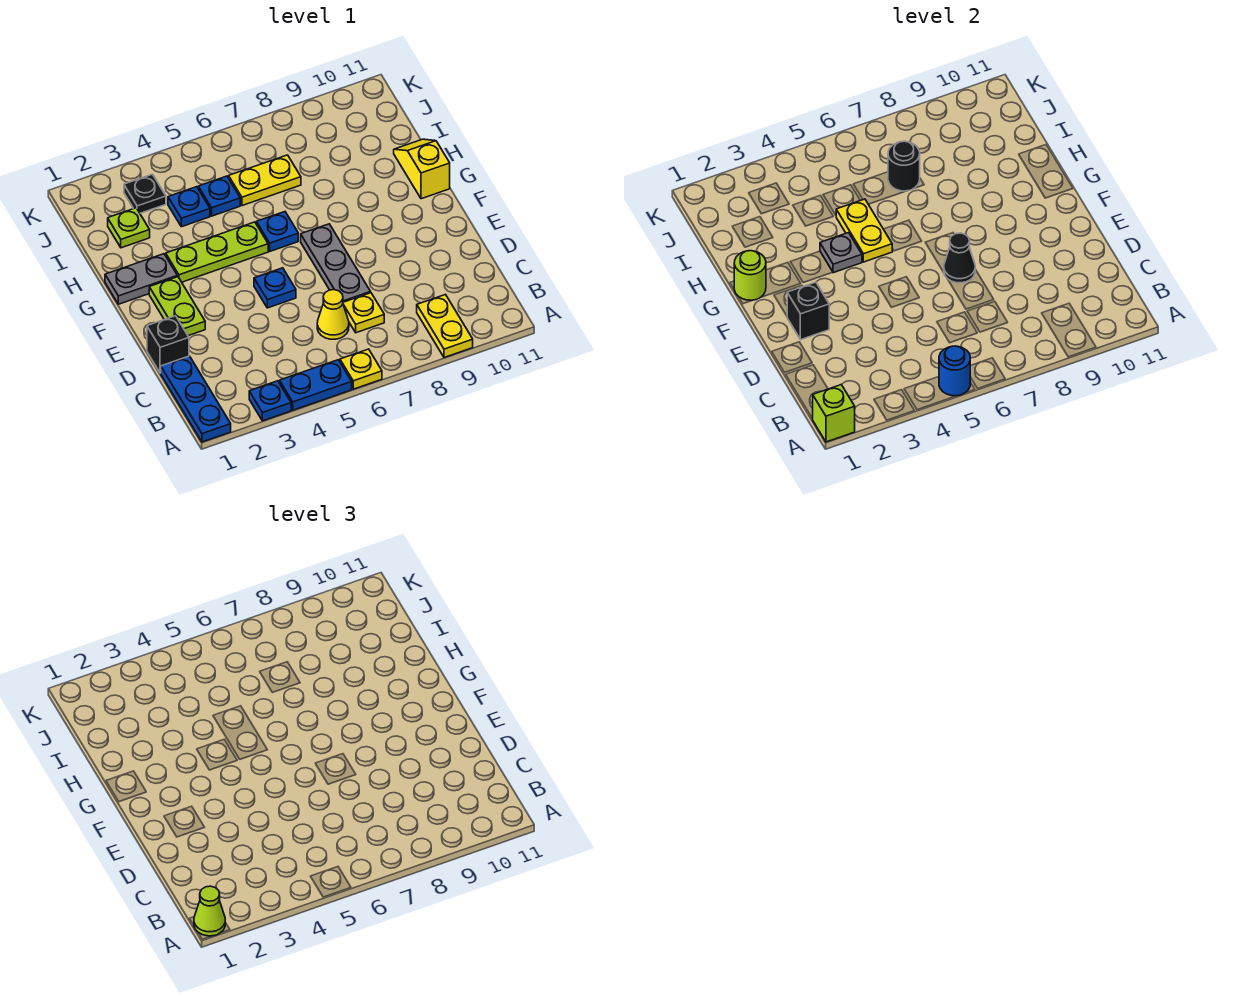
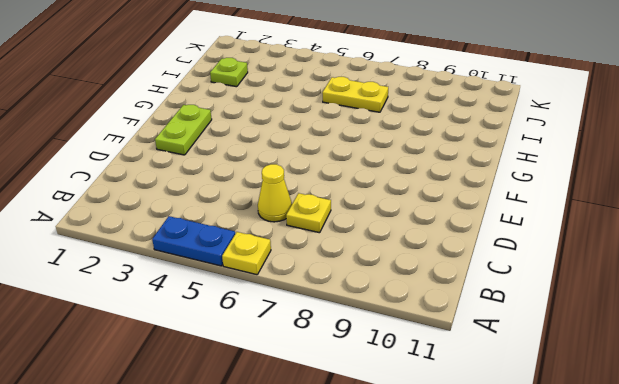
none -> blue 1x3 plate [161,356,231,442]
none -> blue 1x1 plate [249,381,291,421]
none -> yellow 1x2 plate [417,295,473,358]

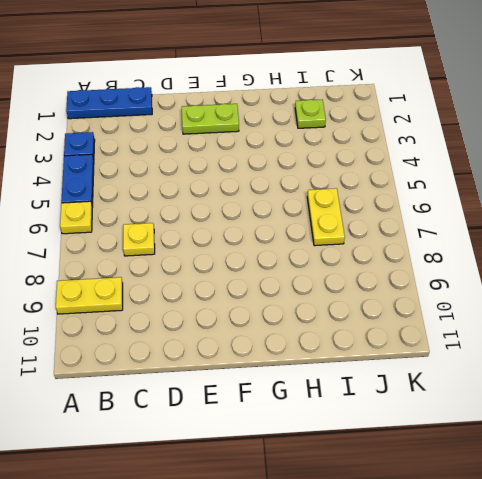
none -> yellow 1x1 cone [317,290,349,339]
none -> black 1x1 brick [147,316,189,373]
none -> grey 1x3 plate [301,224,371,302]

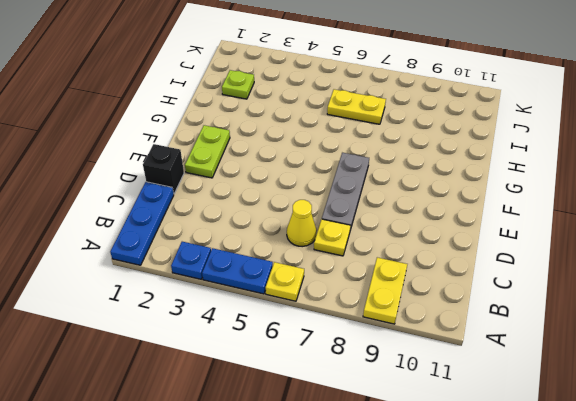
none -> blue 1x1 plate [254,268,296,308]
none -> grey 1x2 plate [105,254,177,304]
none -> lime 1x3 plate [166,222,268,282]

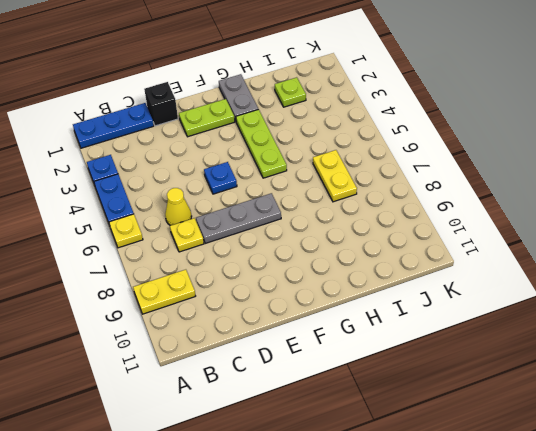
none -> blue 1x1 plate [256,212,298,251]
none -> yellow 1x2 slope [394,139,450,199]
none -> blue 1x1 plate [168,187,210,227]

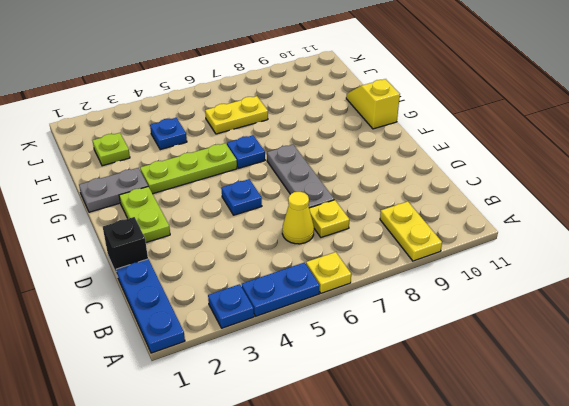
none -> blue 1x1 plate [198,176,240,216]
none -> black 1x1 plate [124,174,166,213]
none -> lime 1x1 brick [813,385,855,442]

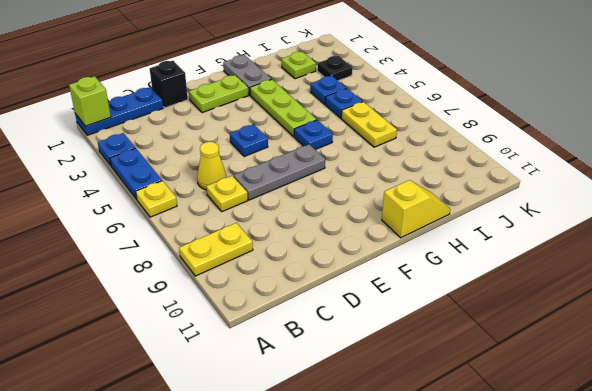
none -> blue 1x1 round brick [939,346,971,396]
none -> black 1x1 brick [787,282,829,340]
none -> black 1x1 cone [944,233,975,283]

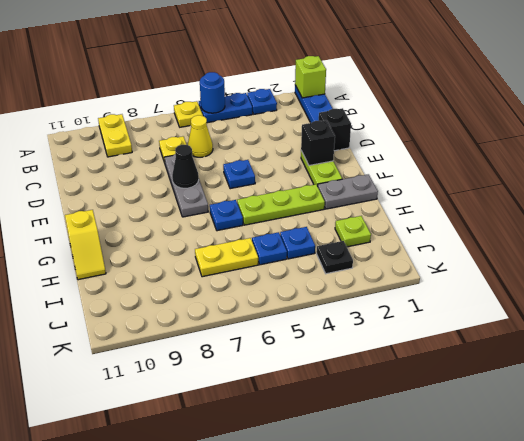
none -> lime 1x1 round brick [734,251,766,300]
none -> grey 1x1 plate [820,233,862,273]
none -> yellow 1x2 plate [836,199,892,262]

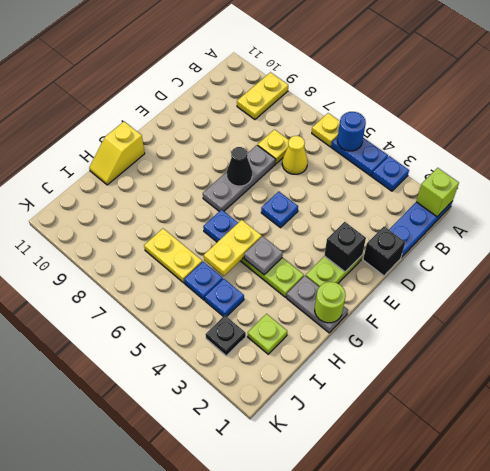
none -> black 1x1 round brick [888,141,920,191]
none -> lime 1x1 cone [194,886,225,936]

